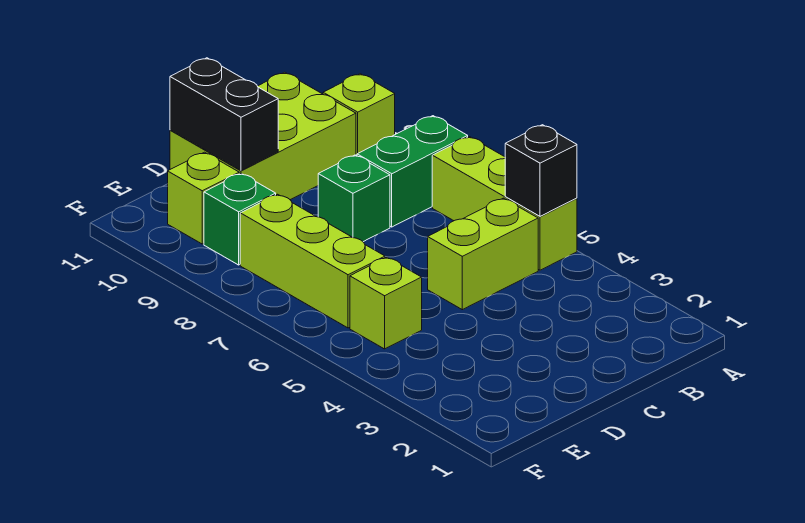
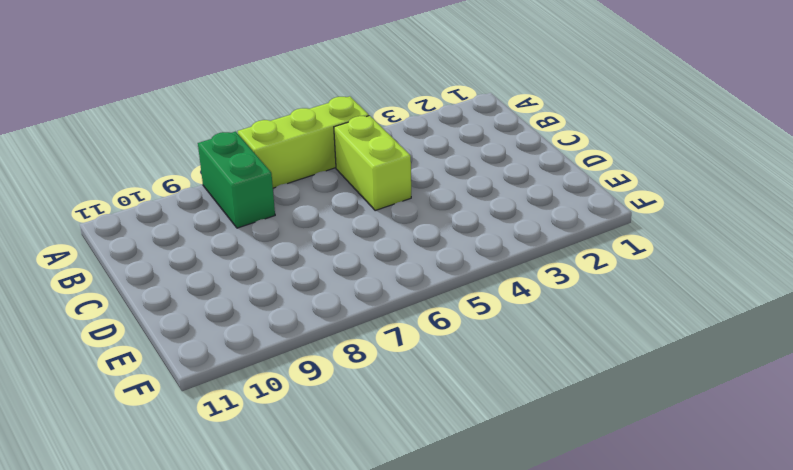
none -> lime 1x1 brick [323,74,395,156]
none -> lime 2x3 brick [170,72,356,200]
none -> green 1x1 brick [318,155,390,242]

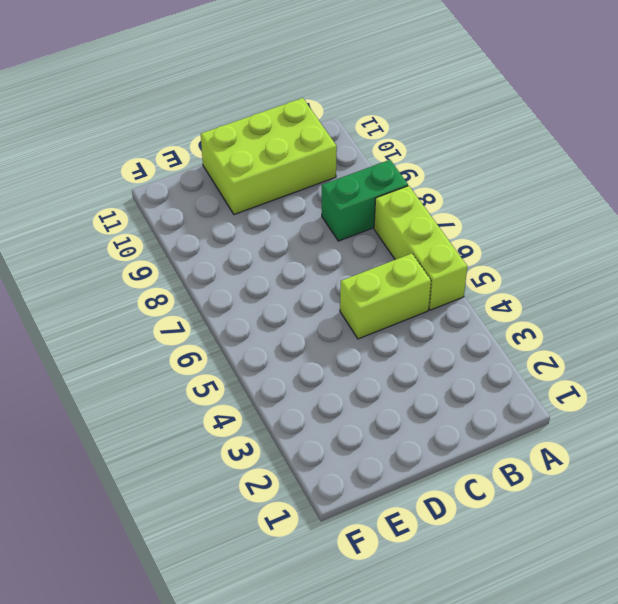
none -> lime 1x1 brick [323,74,395,156]
none -> green 1x1 brick [318,155,390,242]
none -> lime 1x1 brick [350,257,422,349]

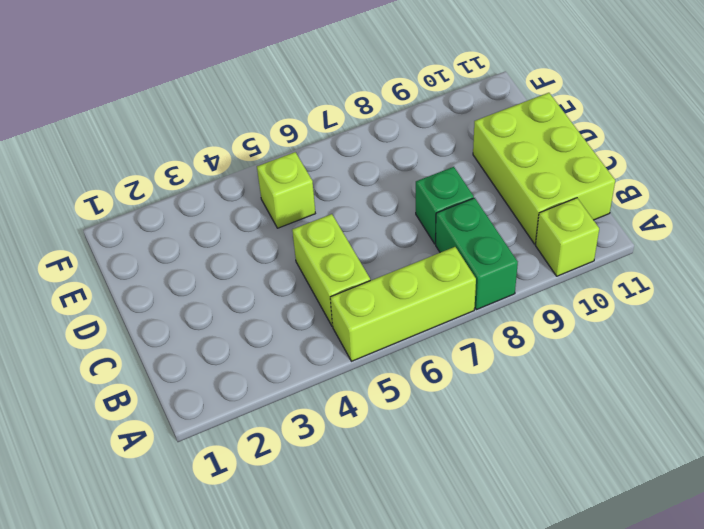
none -> lime 1x3 brick [240,194,385,328]
none -> green 1x1 brick [204,173,276,265]
none -> lime 1x1 brick [168,152,239,244]

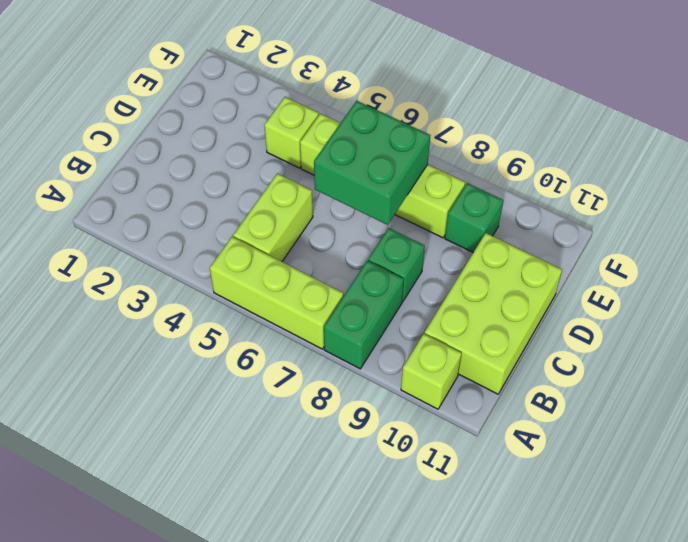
green 2x2 brick [314,101,430,225] -> none
lime 1x1 brick [264,97,319,168] -> lime 1x1 brick moved to [168,152,239,244]
none -> black 1x1 brick [505,125,577,216]
none -> black 1x2 brick [170,58,278,171]

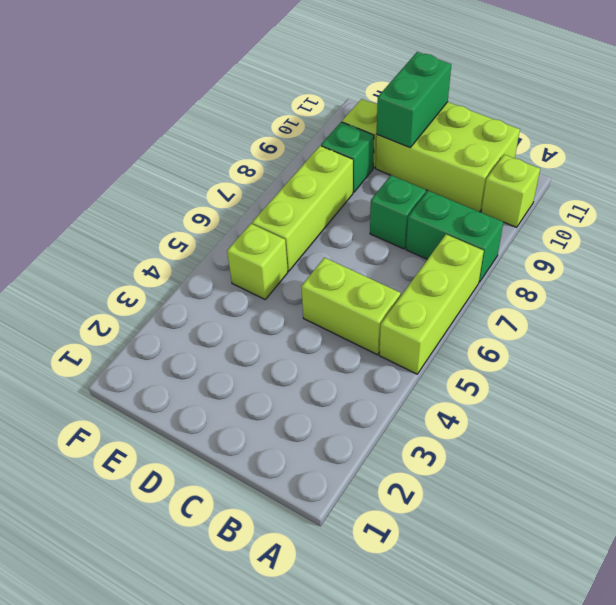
green 1x2 brick [377,52,451,148] -> black 1x2 brick [170,58,278,171]
none -> black 1x1 brick [505,125,577,216]

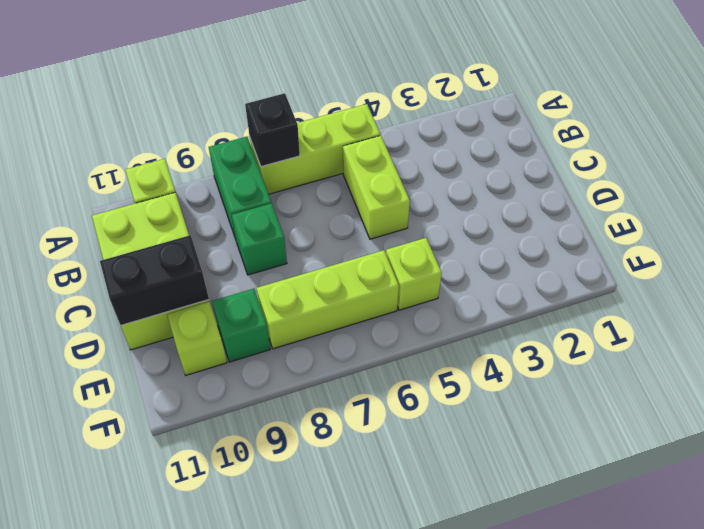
black 1x1 brick [245,93,300,167] -> black 1x1 brick moved to [505,125,577,216]

